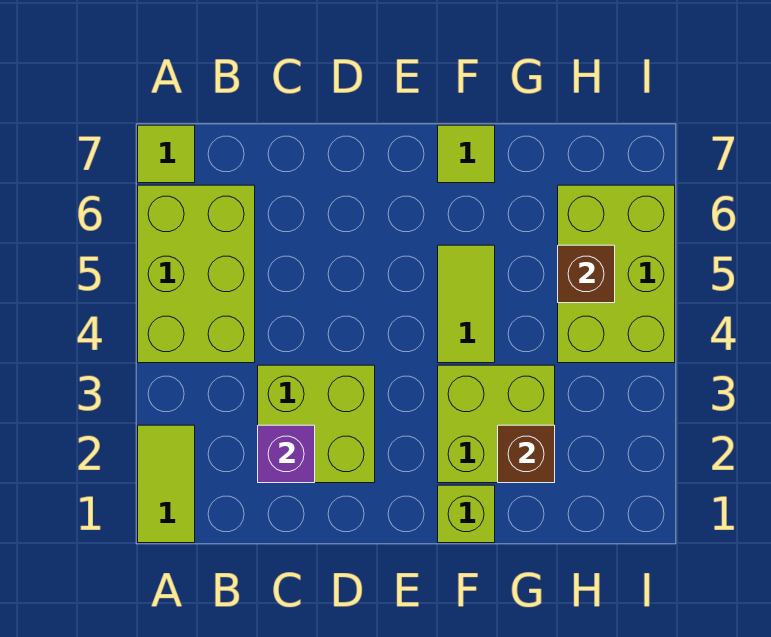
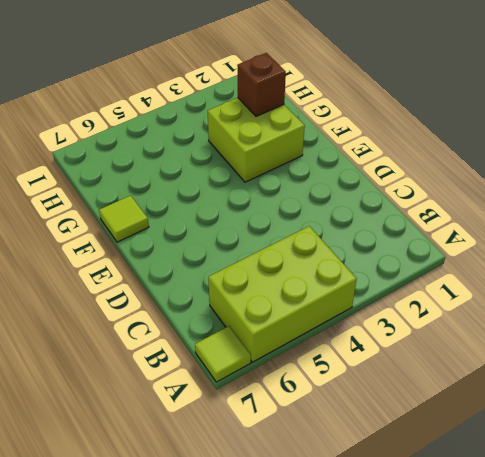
none -> lime 1x2 tile [138,425,195,543]
none -> lime 2x2 brick [258,365,375,483]
none -> lime 1x1 brick [438,485,495,543]

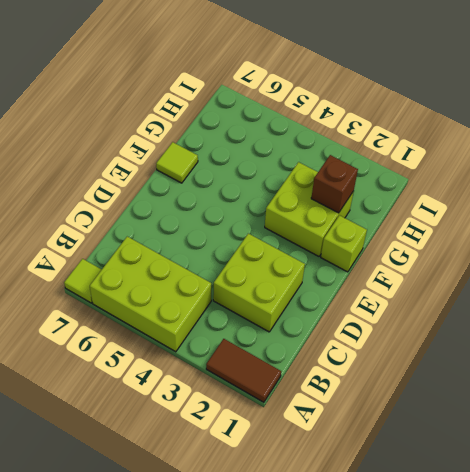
brown 1x2 tile [206,339,281,402] -> lime 1x2 tile [138,425,195,543]
none -> lime 1x2 tile [438,245,495,363]
none -> lime 2x3 brick [558,185,675,363]
none -> purple 1x1 brick [258,425,315,483]

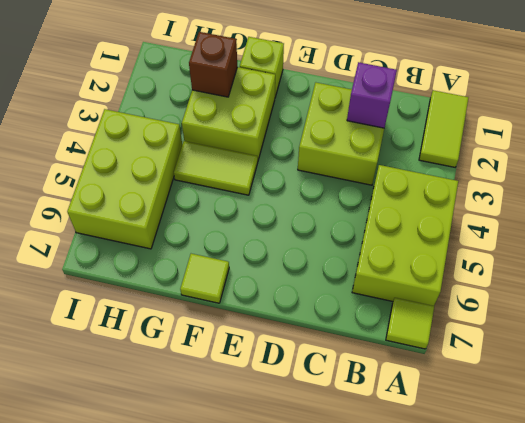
lime 1x2 tile [174,141,258,195] -> lime 1x2 tile turned to [438,245,495,363]
none -> brown 1x1 brick [558,245,615,303]

